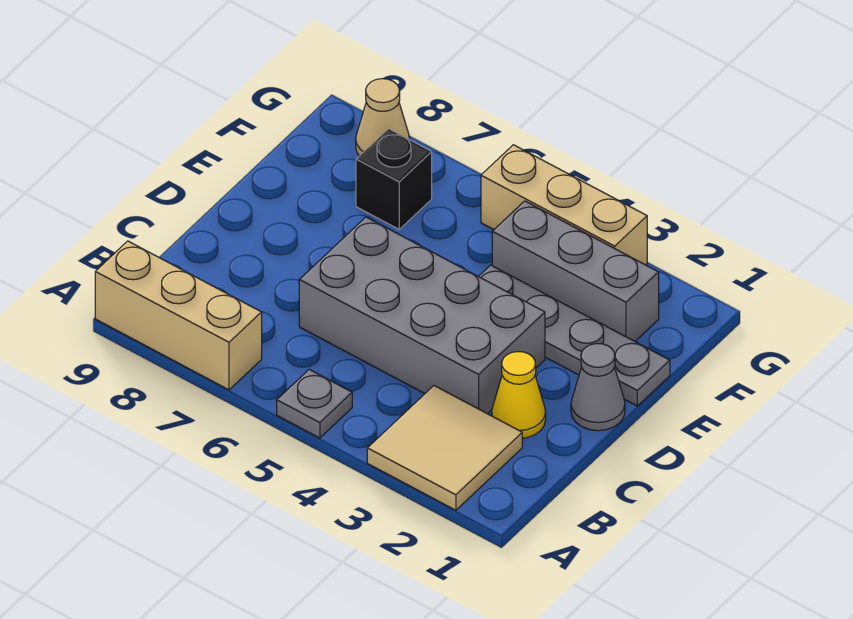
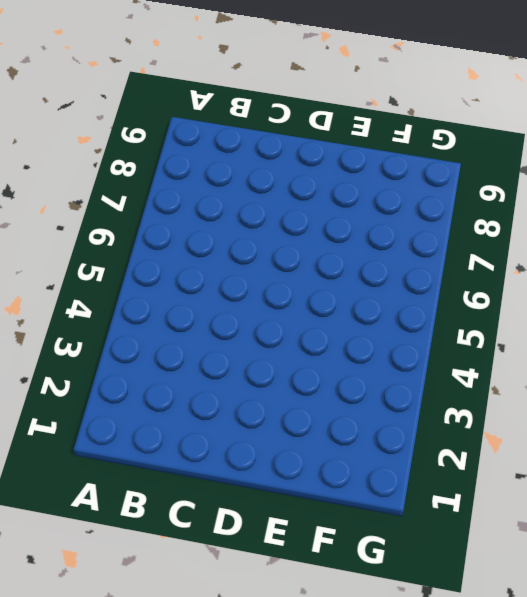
none -> tan 2x2 tile [367,386,522,510]
none -> grey 1x1 plate [277,369,352,438]

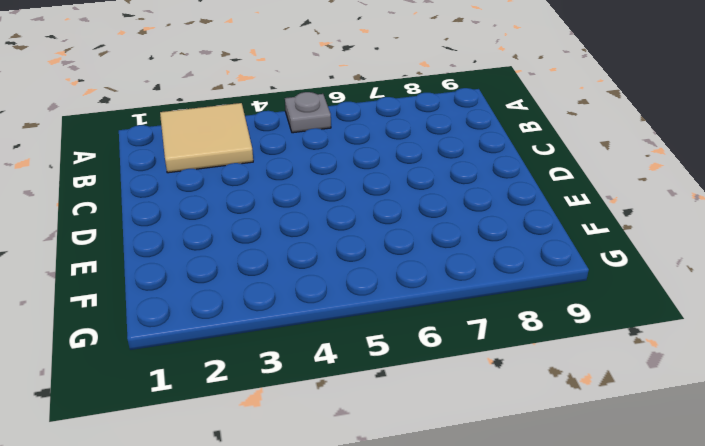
none -> tan 1x3 brick [95,241,262,390]
none -> yellow 1x1 cone [492,352,546,438]

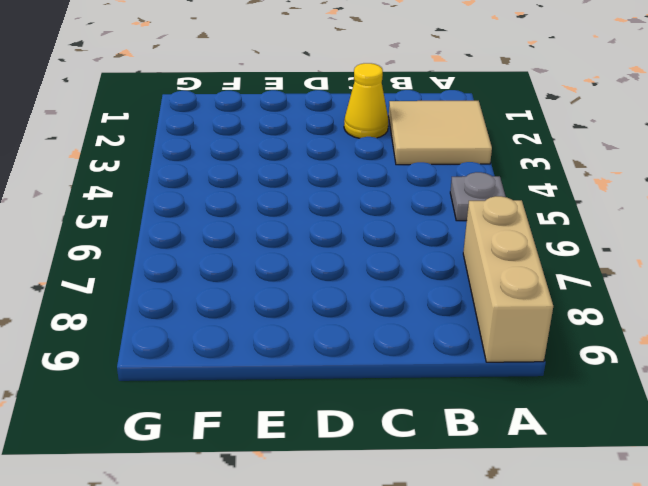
none -> grey 2x4 brick [299,217,545,414]
none -> grey 1x1 cone [571,343,625,431]

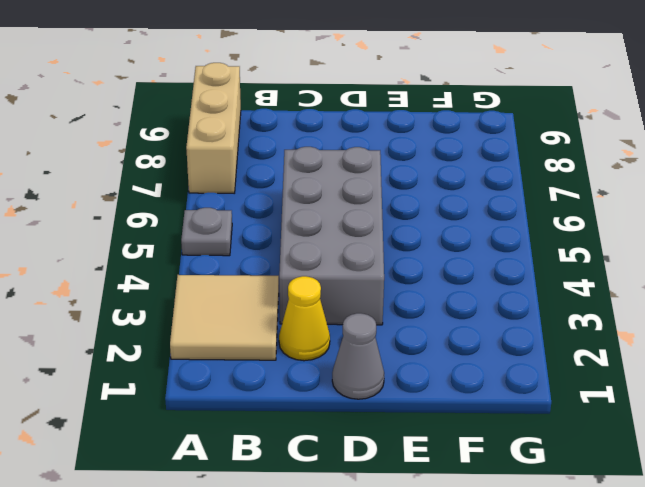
none -> grey 1x4 plate [479,265,670,406]
none -> grey 1x3 brick [492,201,659,341]

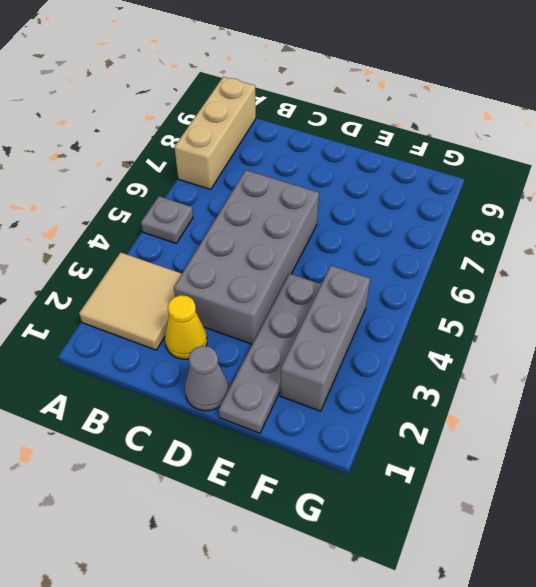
none -> black 1x1 brick [356,129,432,229]
none -> tan 1x3 brick [481,145,647,265]

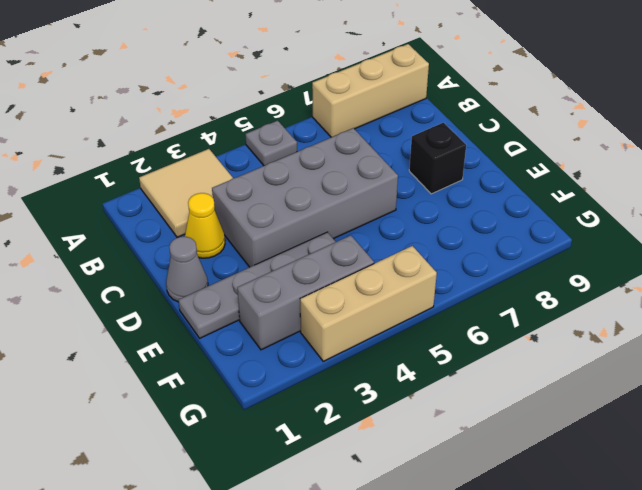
black 1x1 brick [409,123,466,194] -> black 1x1 brick moved to [356,129,432,229]
none -> tan 1x1 cone [356,79,410,156]

